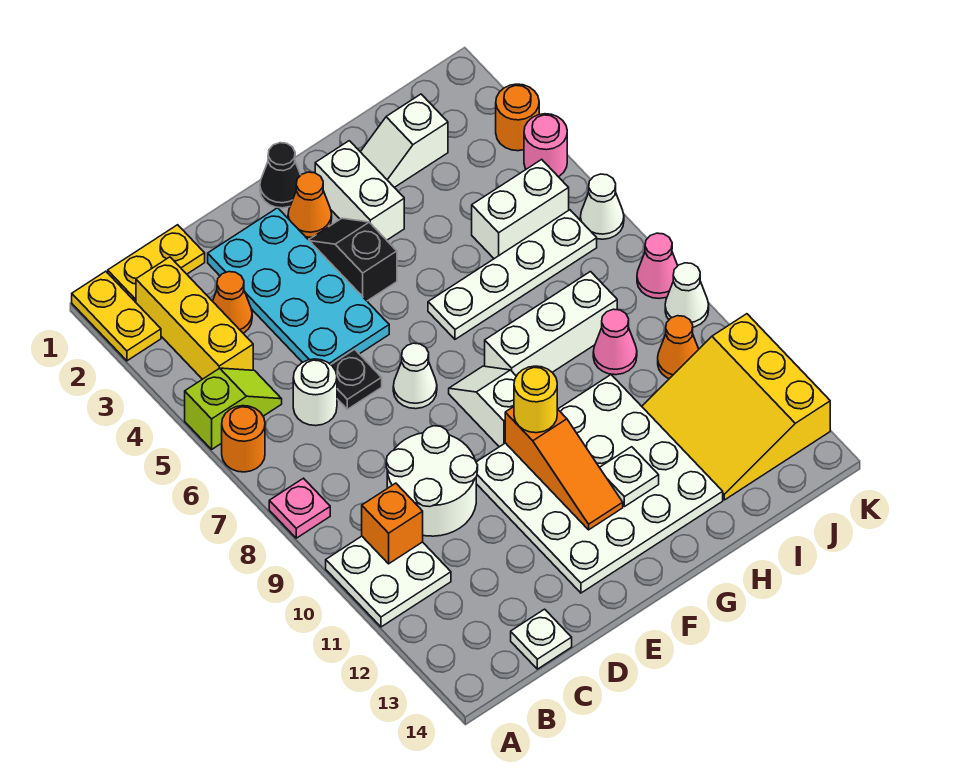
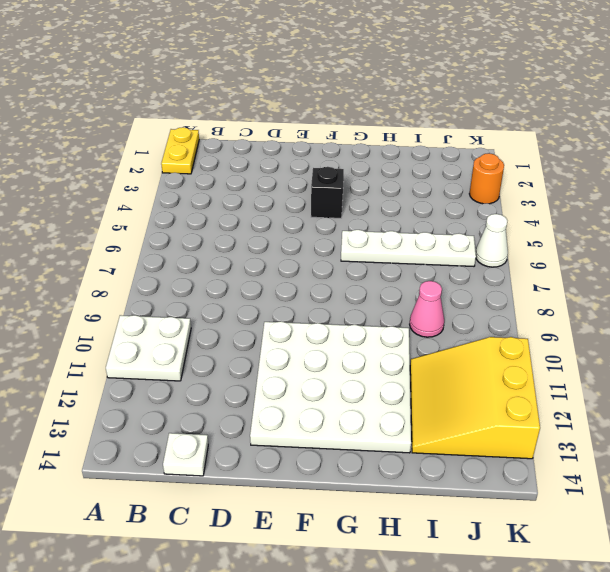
none -> lime 1x2 slope [185,368,282,449]
none -> orange 1x1 round brick [222,406,265,472]
none -> pink 1x1 plate [269,478,330,538]
none -> yellow 1x2 plate [108,225,205,302]

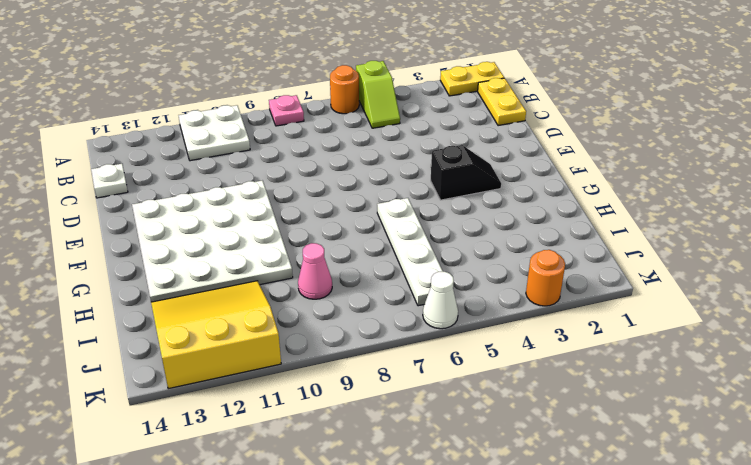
none -> yellow 1x3 brick [136,257,253,379]
none -> orange 1x1 cone [213,272,252,333]
none -> white 1x1 round brick [293,359,337,426]
none -> white 2x2 round brick [386,426,478,536]

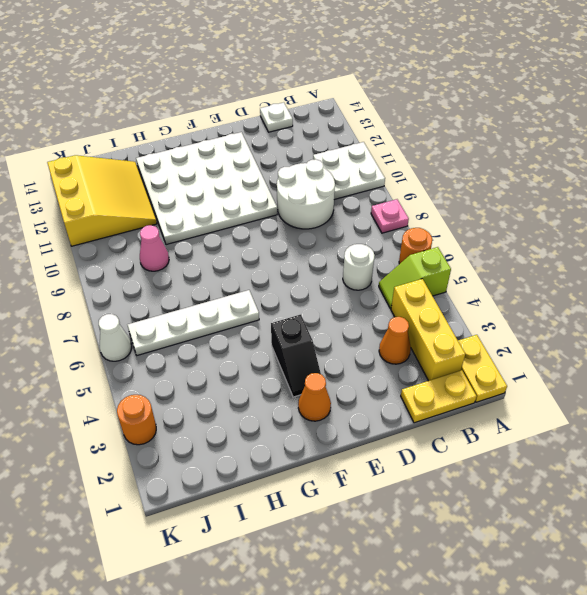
none -> cyan 2x4 plate [208,208,389,365]
none -> black 1x1 plate [331,349,382,409]
none -> white 1x1 cone [393,343,437,409]
none -> black 1x1 cone [260,143,301,208]

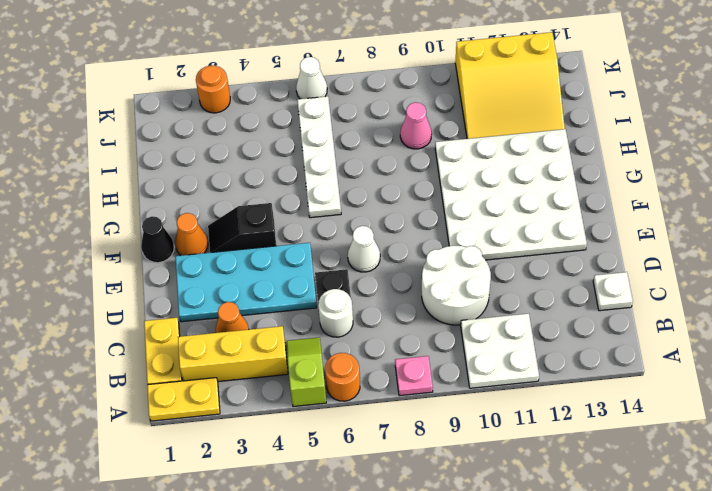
none -> white 1x2 slope [449,366,516,447]
none -> white 1x2 brick [315,141,404,240]
none -> white 1x3 brick [485,272,617,376]
none -> white 1x2 slope [361,94,448,187]

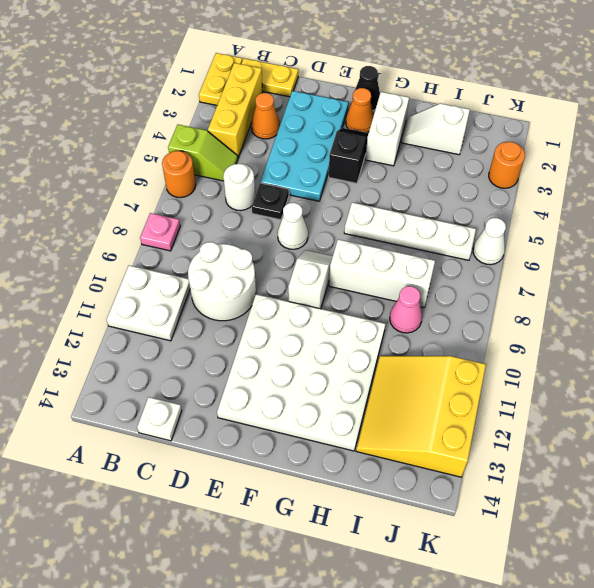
none -> white 1x2 brick [472,159,569,259]
none -> orange 1x1 cone [658,316,699,379]
none -> pink 1x1 round brick [524,114,567,177]
none -> pink 1x1 cone [637,233,678,299]

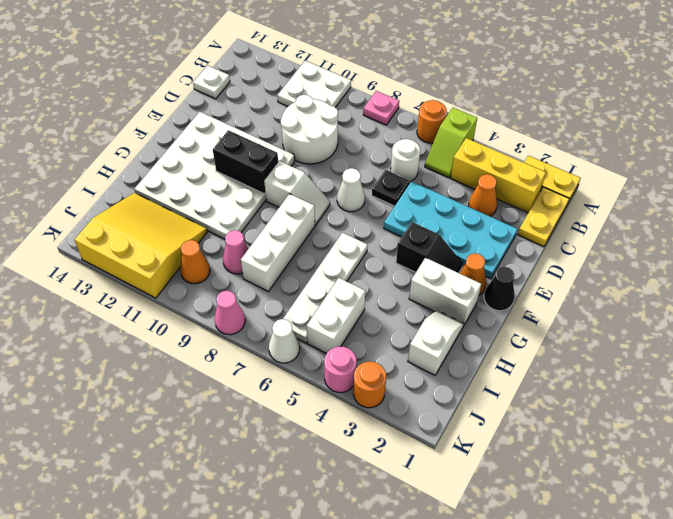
black 1x2 brick [213,130,278,194] -> orange 1x3 slope [505,407,623,530]
none -> white 1x1 cone [665,263,709,327]
none -> orange 1x1 brick [362,483,423,564]
none -> white 1x1 plate [600,447,659,507]
none -> yellow 1x1 round brick [514,366,557,433]

